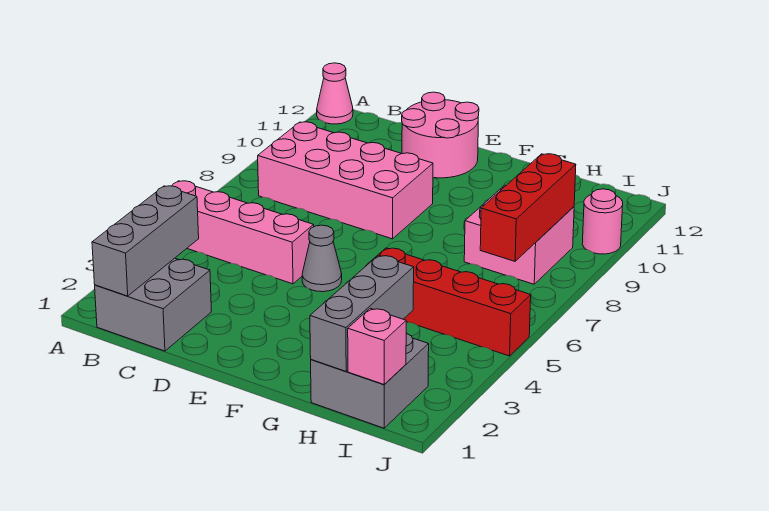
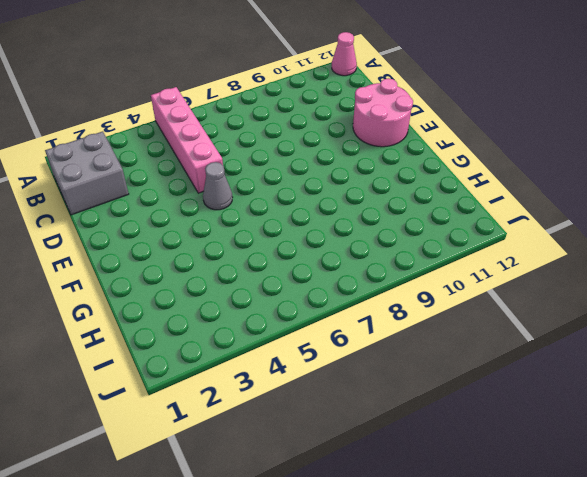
none -> pink 2x4 brick [258,122,433,239]
none -> red 1x4 brick [366,248,531,356]
none -> grey 2x2 brick [311,333,429,428]

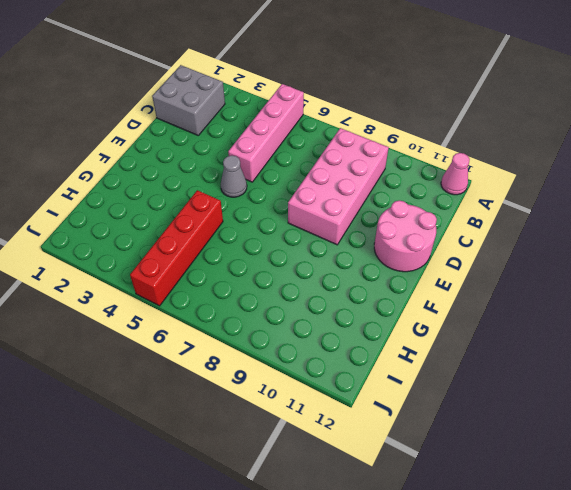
none -> grey 2x2 brick [311,333,429,428]
none -> pink 2x2 brick [464,185,574,284]
none -> pink 1x1 round brick [582,189,623,254]

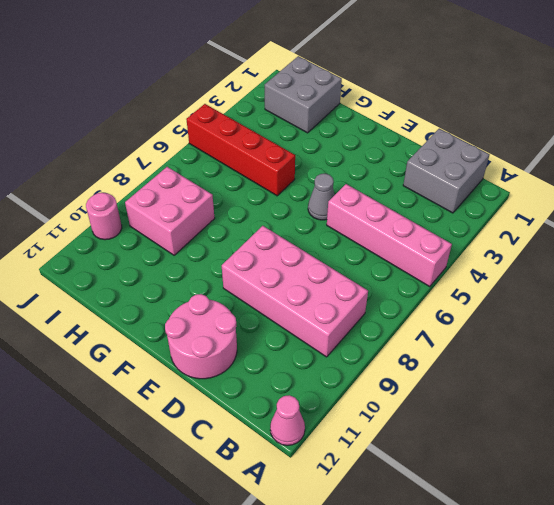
none -> grey 1x3 brick [92,186,199,296]
none -> grey 1x3 brick [310,255,414,371]
none -> pink 1x1 brick [348,308,406,384]

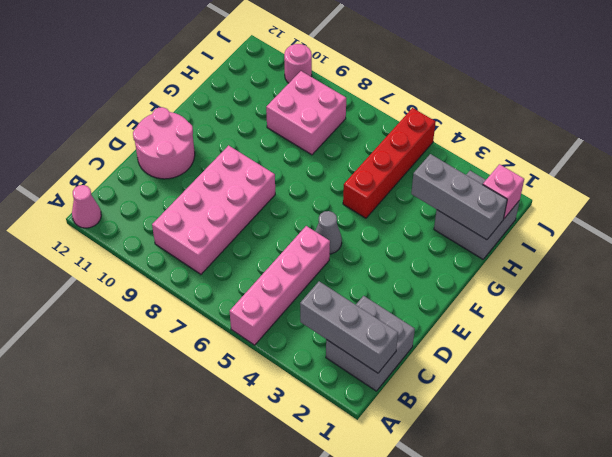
none -> red 1x3 brick [480,154,576,261]

